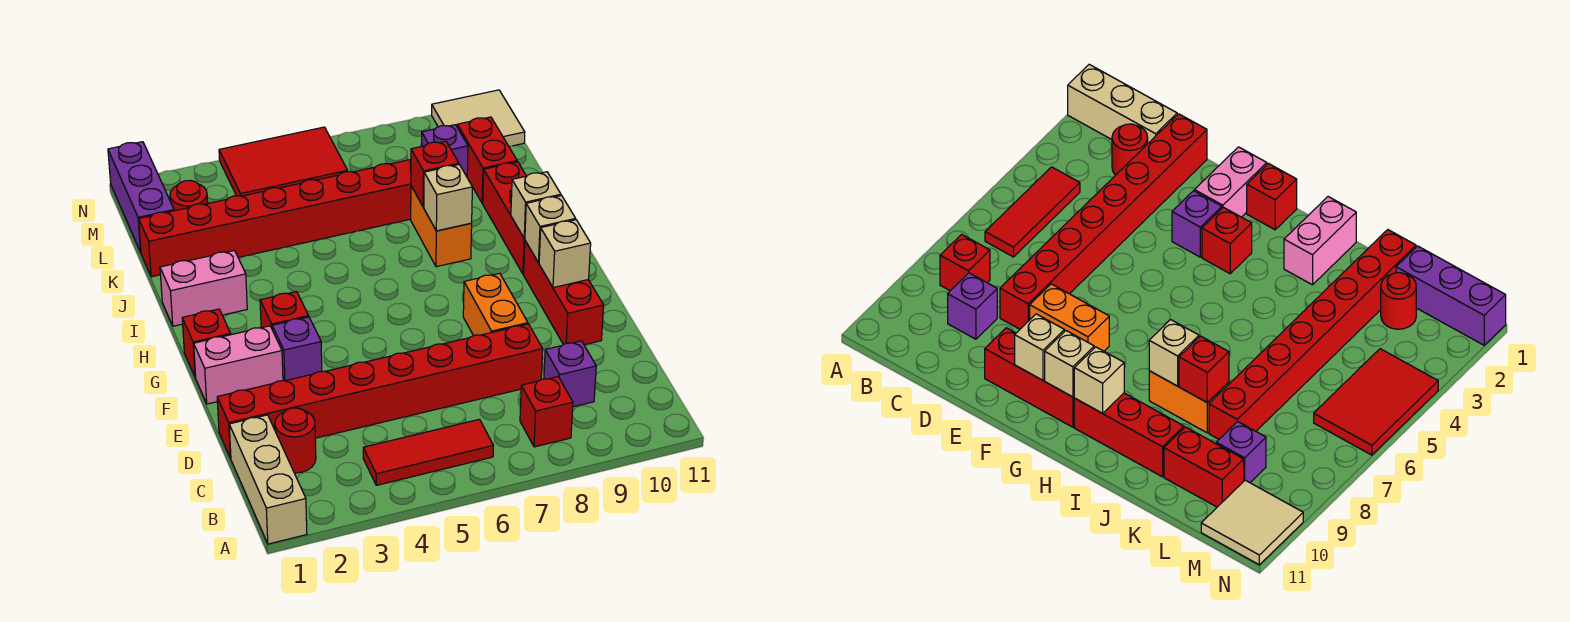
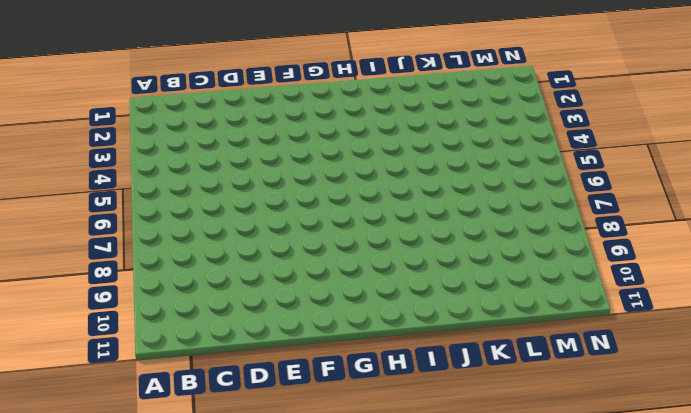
none -> tan 1x3 brick [229,415,307,544]
none -> red 1x3 tile [363,419,493,485]
none -> red 1x1 brick [520,377,573,447]

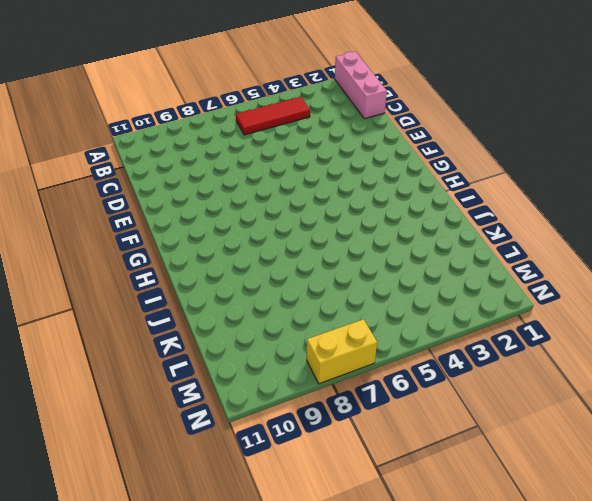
pink 1x3 brick [335,52,387,119] -> tan 1x3 brick [229,415,307,544]
yellow 1x2 brick [307,319,377,384] -> none
none -> red 1x1 brick [520,377,573,447]
none -> red 1x1 round brick [275,408,316,473]
none -> purple 1x1 brick [544,341,596,407]

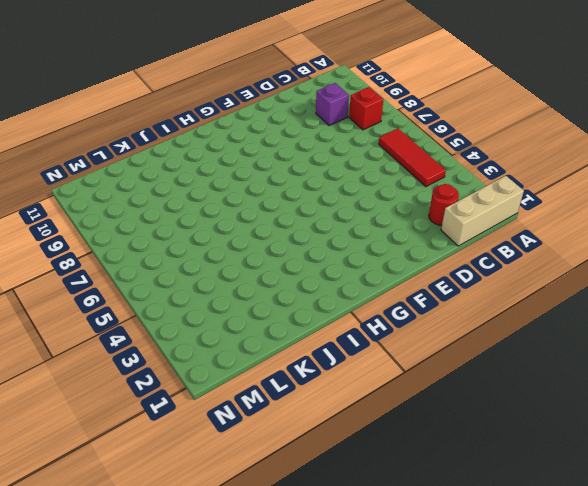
none -> red 1x8 brick [217,324,543,458]
none -> orange 1x2 brick [463,273,528,336]
none -> red 1x3 brick [524,241,604,345]

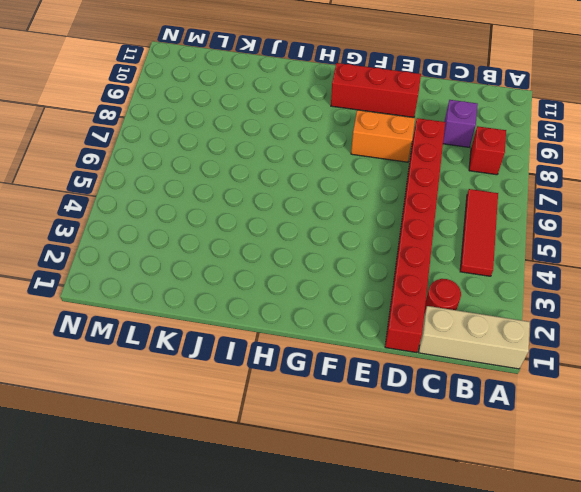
none -> pink 1x2 brick [194,326,283,404]
none -> purple 1x1 brick [272,317,322,381]
none -> red 1x1 brick [182,309,231,378]

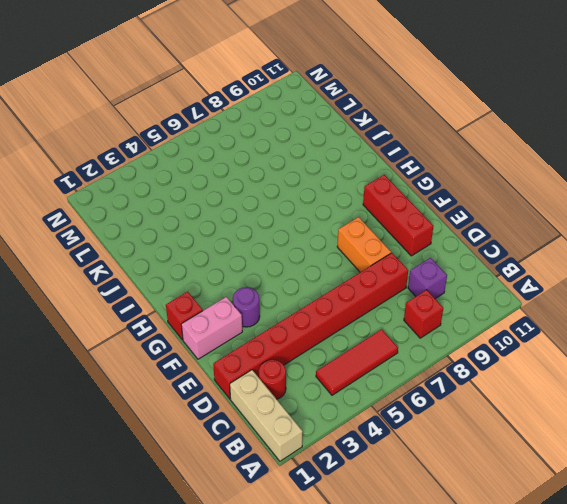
purple 1x1 round brick [233,287,260,327] -> purple 1x1 brick [272,317,322,381]
none -> red 1x1 brick [260,292,309,328]
none -> red 1x3 brick [483,162,526,274]
none -> pink 1x2 brick [160,251,247,326]

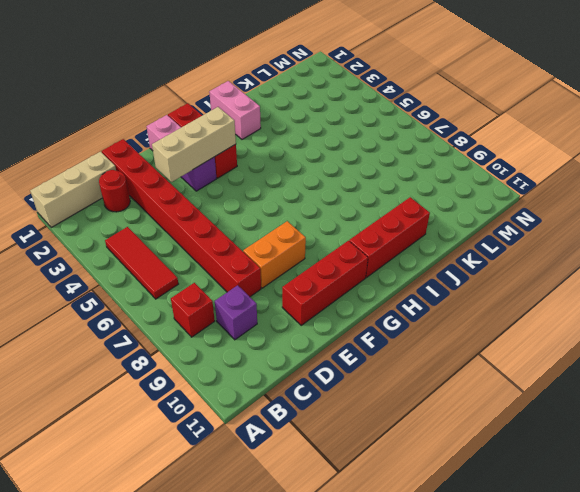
tan 1x3 brick [152,107,236,182] -> none
none -> orange 1x2 brick [411,186,472,267]
none -> red 1x8 brick [139,160,411,277]
none -> red 1x2 brick [457,117,517,203]

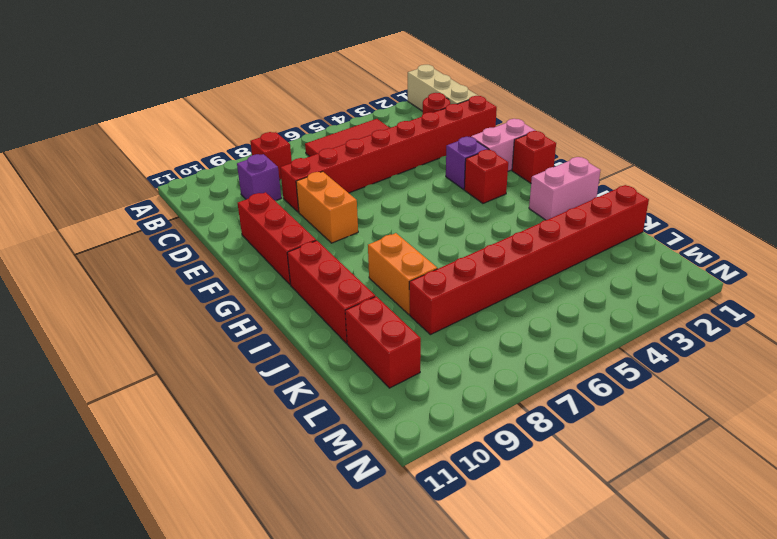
none -> purple 1x3 brick [108,142,174,252]
none -> red 1x1 round brick [170,180,208,211]
none -> purple 1x1 brick [422,125,468,177]

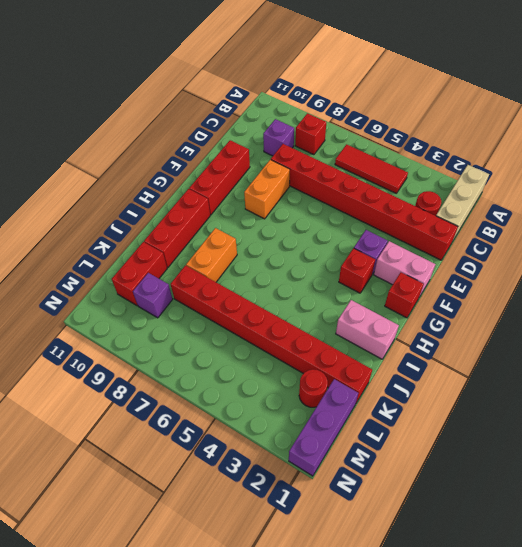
none -> red 2x3 tile [219,127,348,196]
none -> tan 2x2 tile [432,90,525,147]
none -> tan 1x1 brick [539,220,591,288]

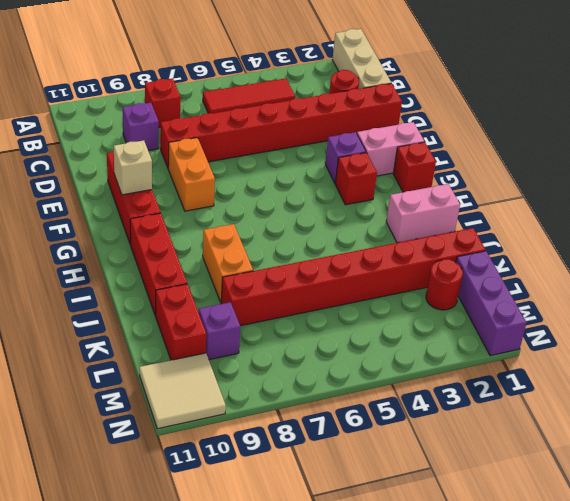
none -> red 2x3 tile [219,127,348,196]
none -> tan 1x1 brick [525,196,576,263]
none -> tan 1x1 brick [511,172,561,238]

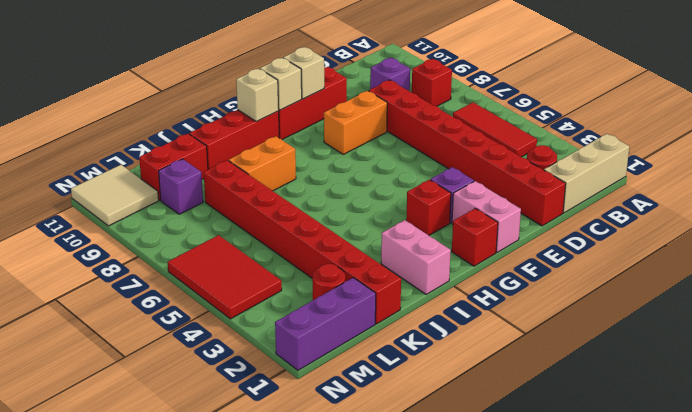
none -> tan 1x1 brick [424,165,472,231]
none -> red 1x1 brick [411,141,459,207]

